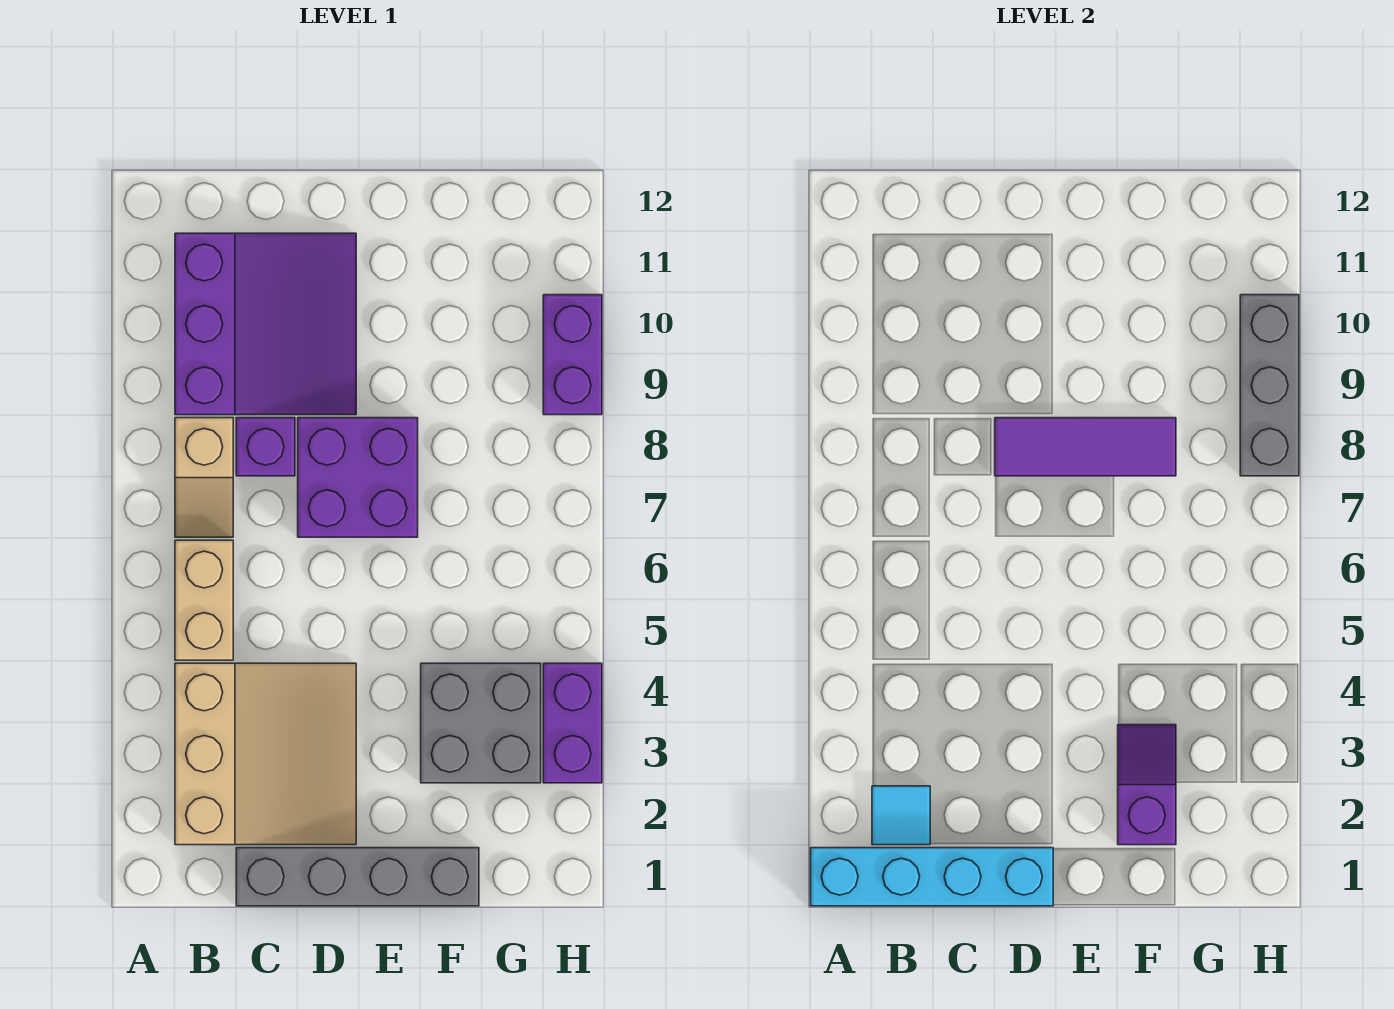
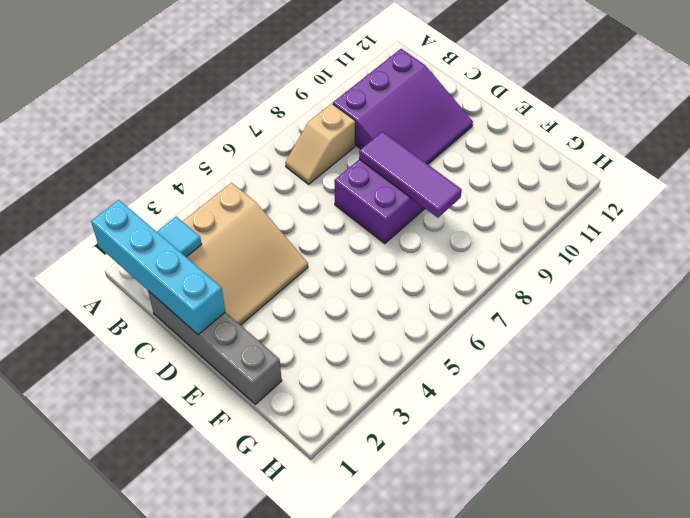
none -> tan 1x2 brick [175,540,233,660]
none -> purple 1x1 brick [236,418,295,476]
none -> grey 2x2 brick [421,663,541,783]

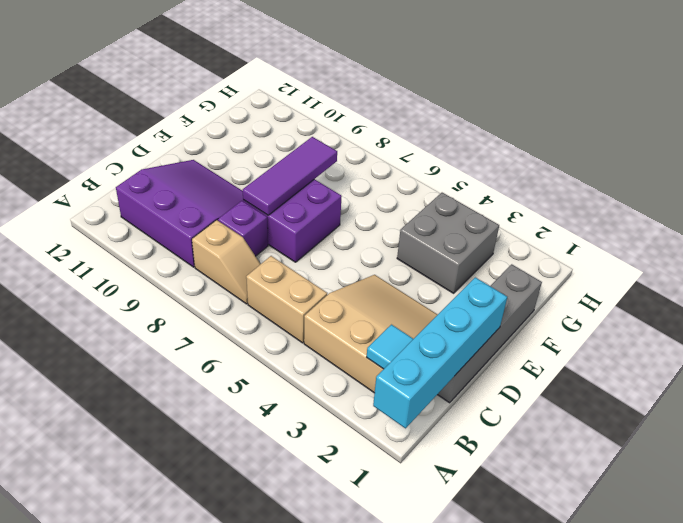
none -> purple 1x2 brick [543,663,602,783]
none -> purple 1x2 brick [543,295,602,415]
none -> purple 1x2 slope [1118,725,1176,845]

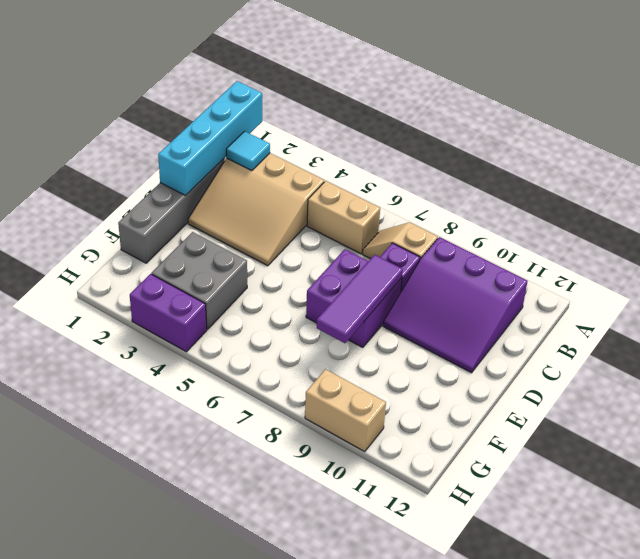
tan 1x2 brick [305,369,386,452] -> purple 1x2 brick [543,295,602,415]
none -> purple 1x2 slope [1118,725,1176,845]
none -> grey 1x3 brick [1240,295,1299,476]

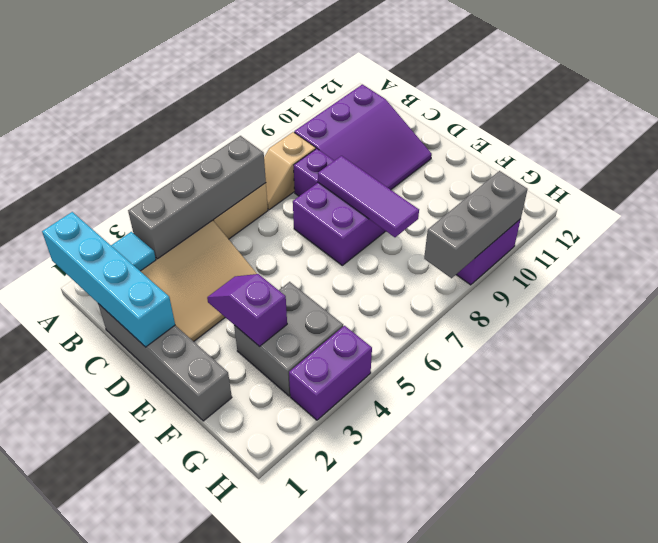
grey 1x4 brick [128,136,266,259] -> none
purple 1x2 slope [207,274,287,347] -> purple 1x2 slope turned to [1118,725,1176,845]

